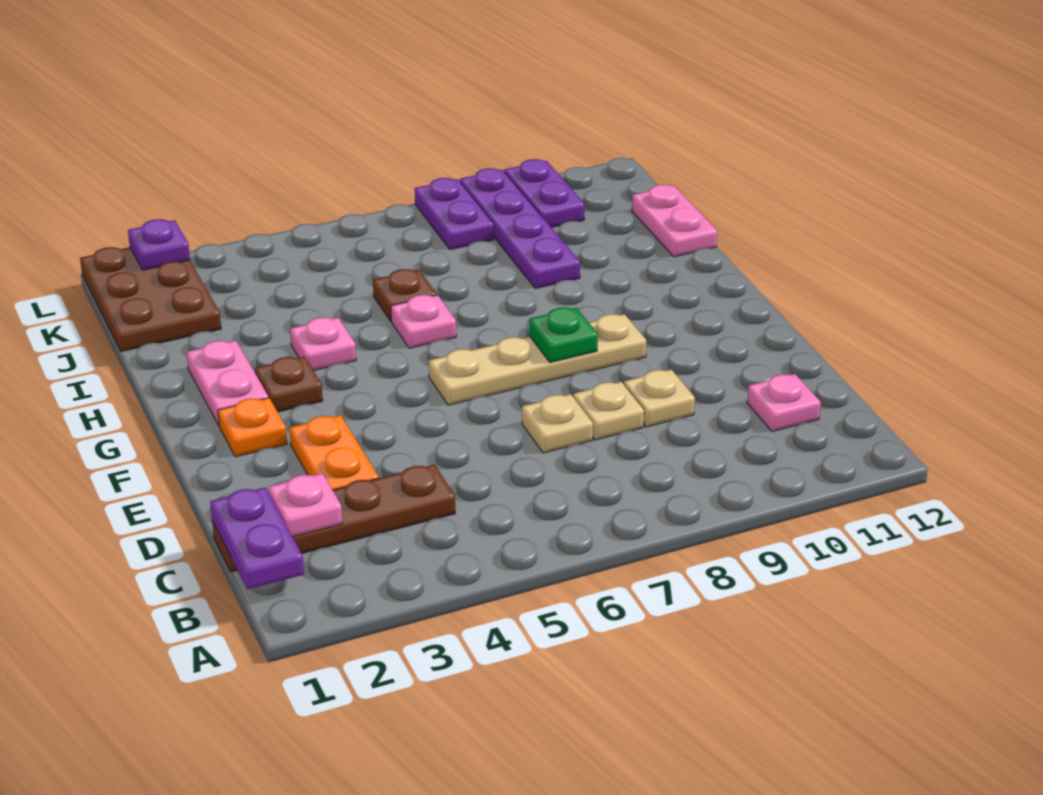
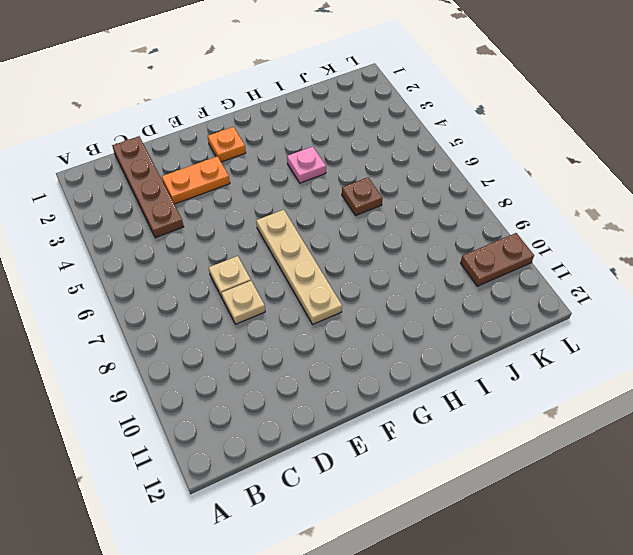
brown 1x2 plate [461,233,534,286] -> purple 1x2 plate [504,159,585,227]
none -> pink 1x1 plate [747,374,821,432]
none -> tan 1x1 plate [624,370,695,427]
none -> pink 1x2 plate [187,341,269,425]

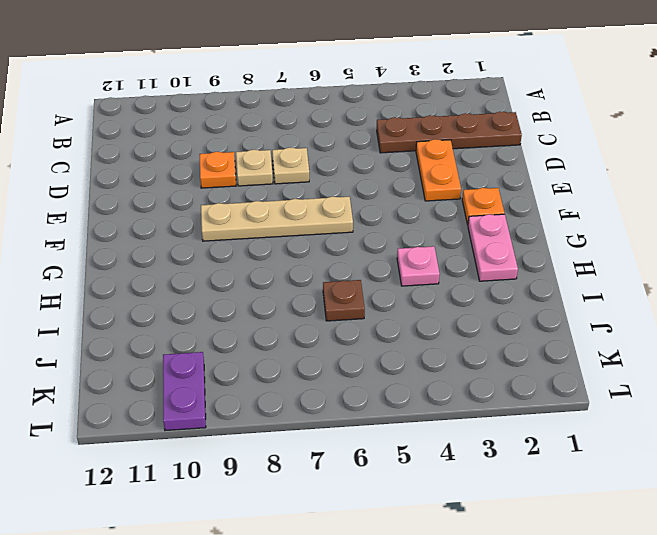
orange 1x1 plate [199,152,236,188] -> tan 1x1 plate [624,370,695,427]
none -> pink 1x1 plate [747,374,821,432]
none -> brown 1x1 plate [255,357,323,412]
none -> pink 1x1 plate [391,295,456,348]

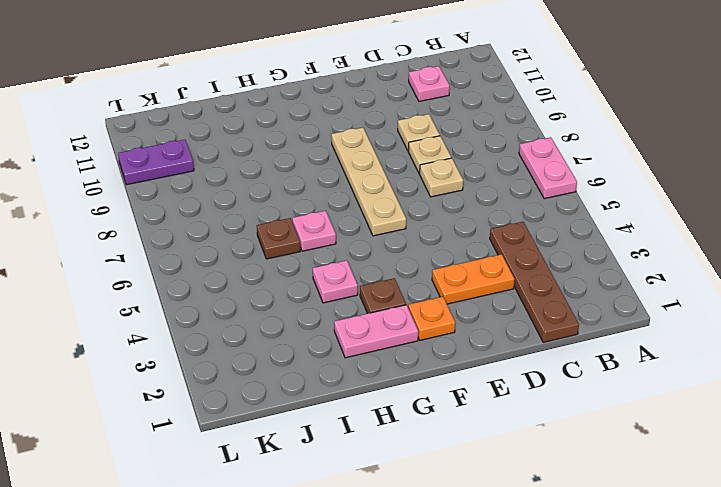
pink 1x2 plate [519,137,577,199] -> pink 1x2 plate turned to [632,185,717,257]
none -> purple 1x4 plate [460,168,580,288]
none -> brown 2x3 plate [80,247,221,352]
none -> purple 1x2 plate [415,178,494,250]

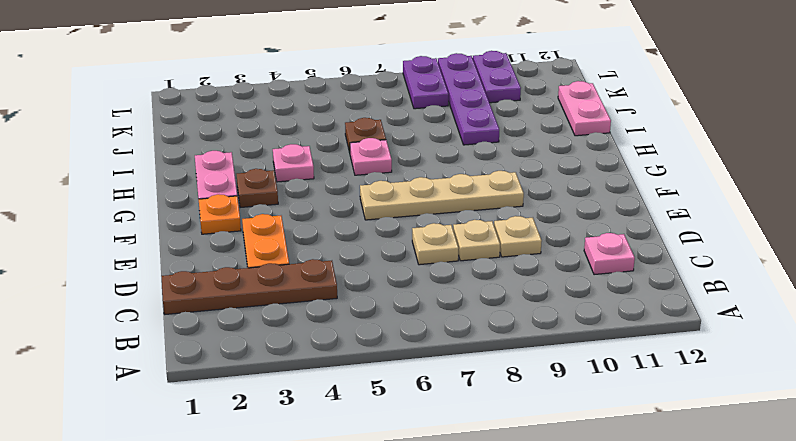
none -> brown 2x3 plate [80,247,221,352]
none -> purple 1x2 plate [210,488,304,589]
none -> pink 1x1 plate [268,473,342,537]

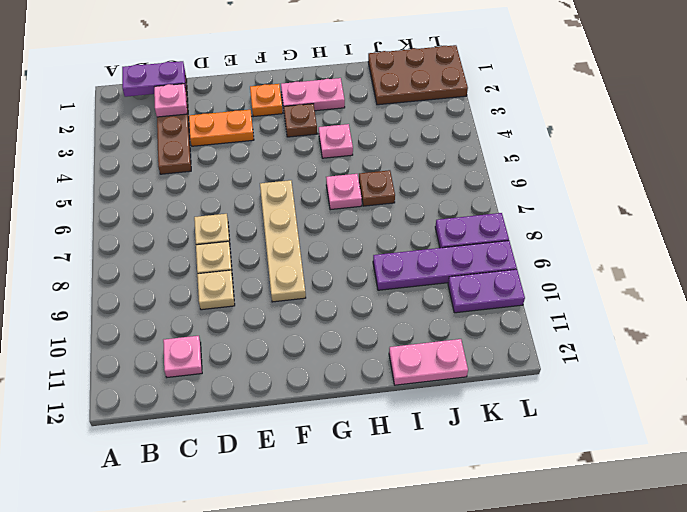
none -> green 1x1 plate [529,308,598,363]
none -> purple 1x1 plate [128,219,190,270]

